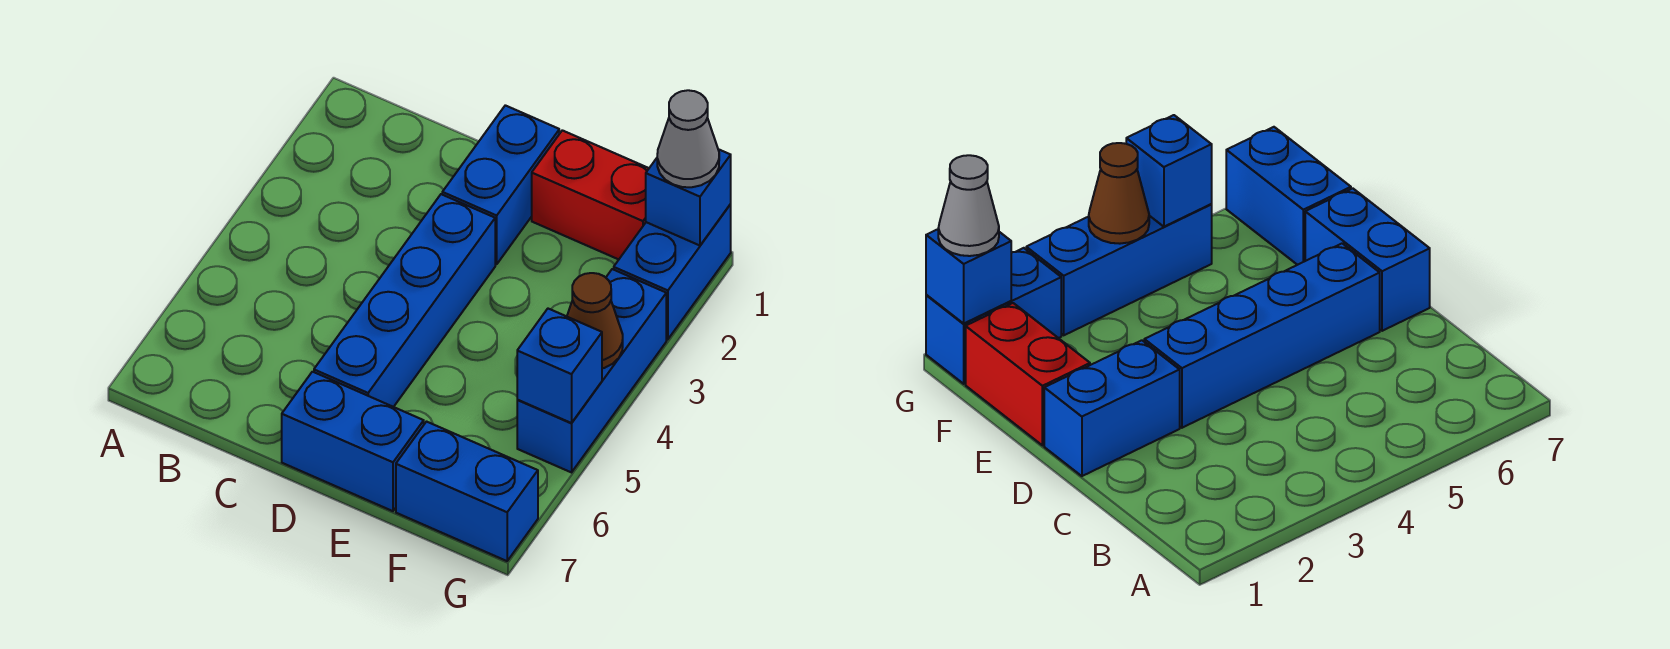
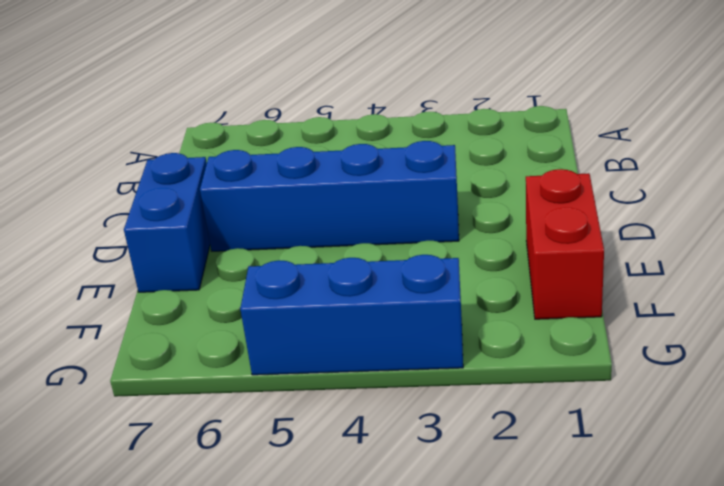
none -> blue 1x2 brick [442,105,559,264]
none -> blue 1x2 brick [396,422,538,561]

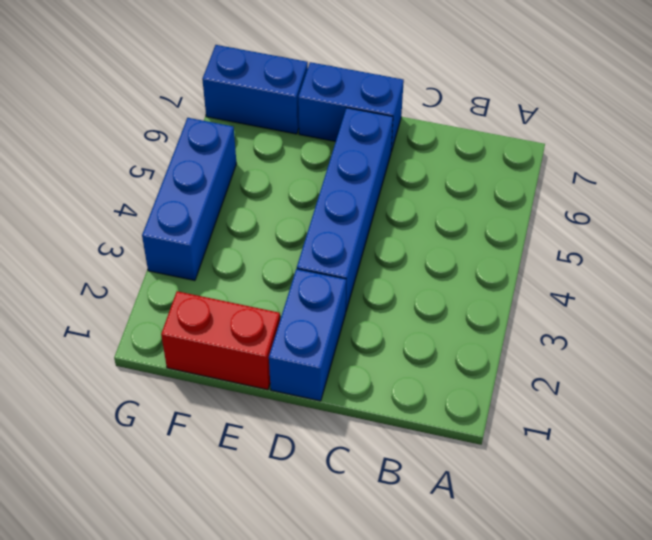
none -> blue 1x2 brick [614,204,731,339]
none -> blue 1x1 brick [646,149,731,245]

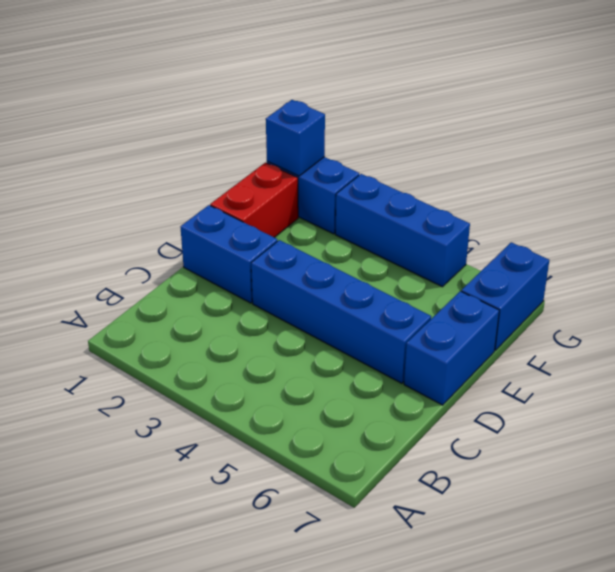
none -> brown 1x1 cone [567,273,623,368]
none -> blue 1x1 brick [517,309,602,423]

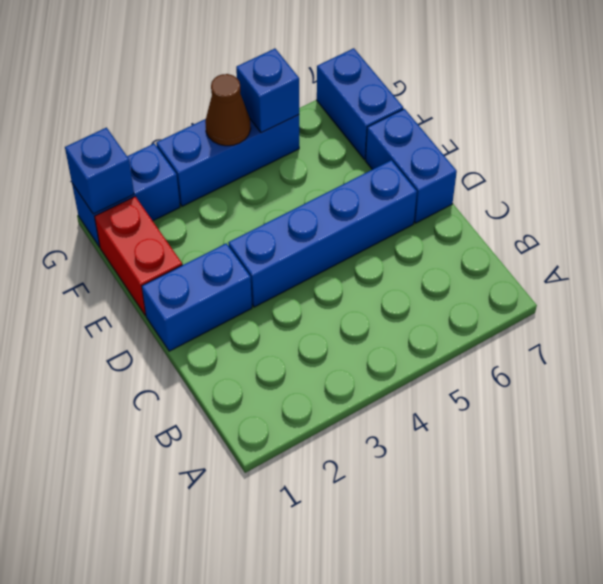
none -> grey 1x1 cone [657,90,719,187]

